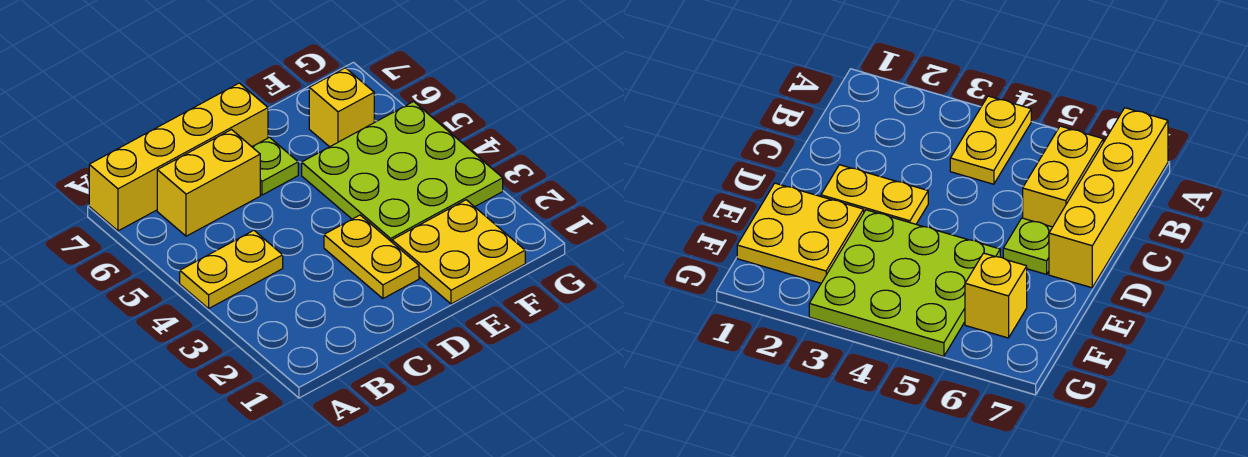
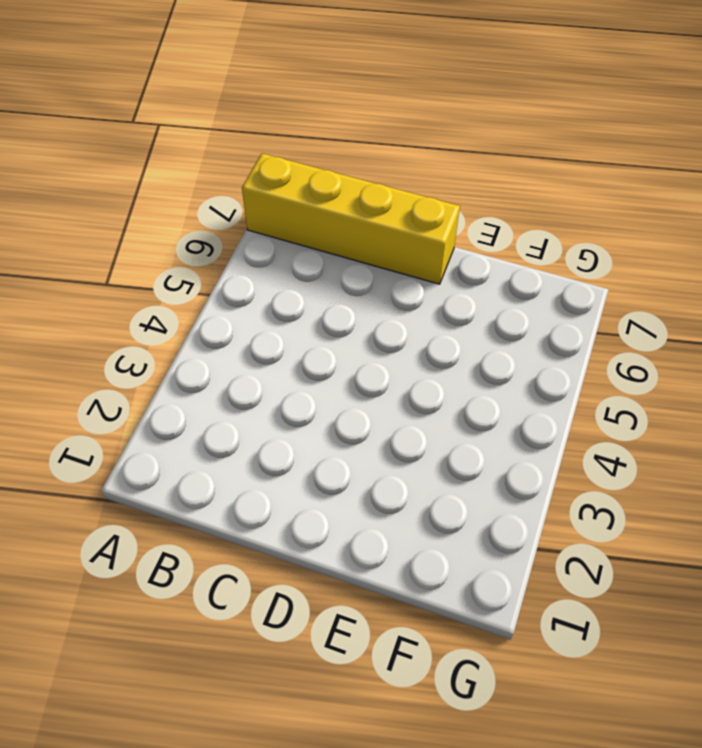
none -> yellow 1x2 plate [180,230,283,308]
none -> yellow 1x2 brick [157,130,260,236]

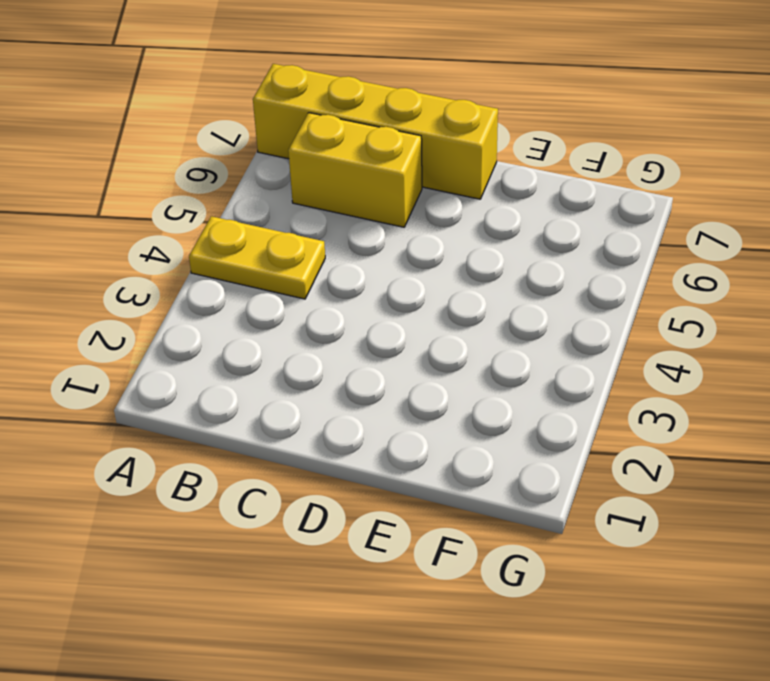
none -> yellow 1x2 plate [324,215,419,299]
none -> lime 1x1 plate [252,137,298,195]

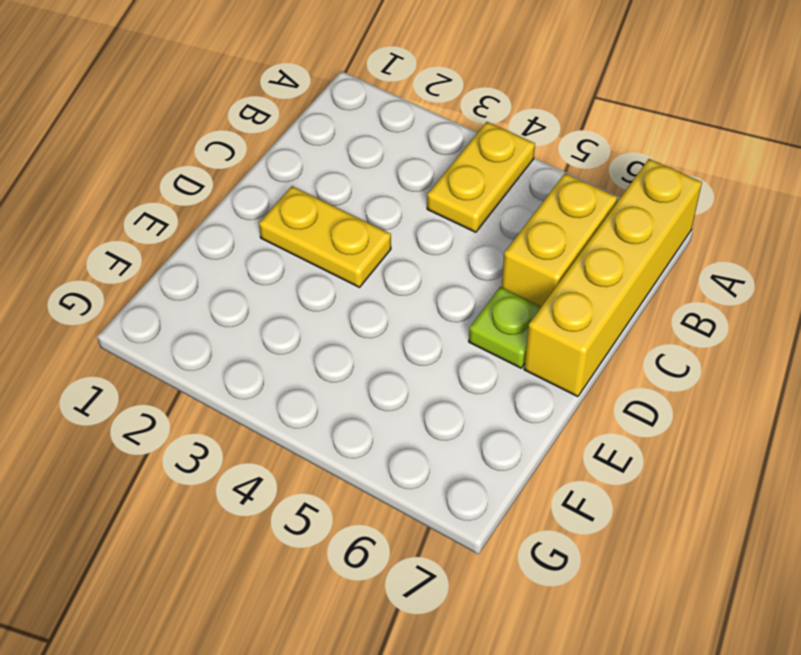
none -> yellow 2x2 plate [392,200,525,304]
none -> lime 3x3 plate [302,102,503,242]

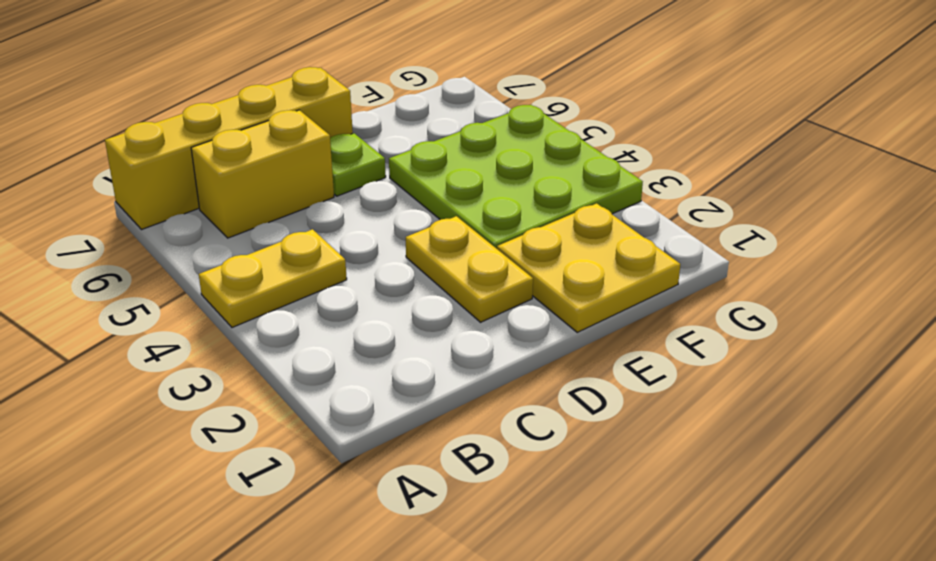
none -> yellow 1x1 brick [309,68,374,147]

